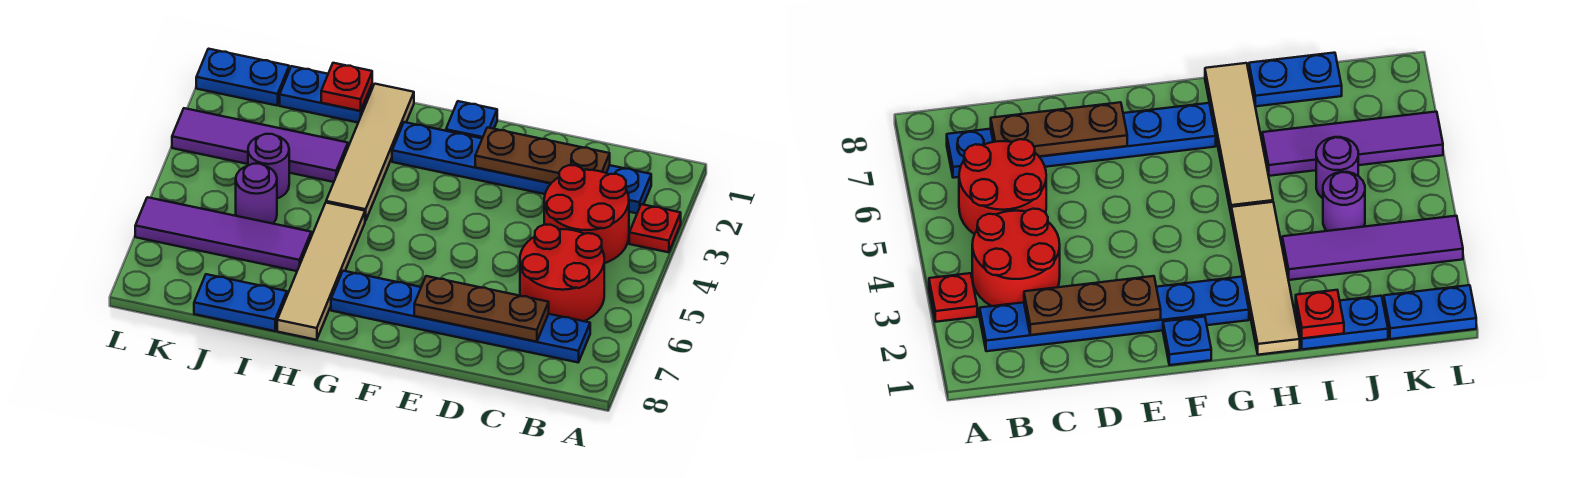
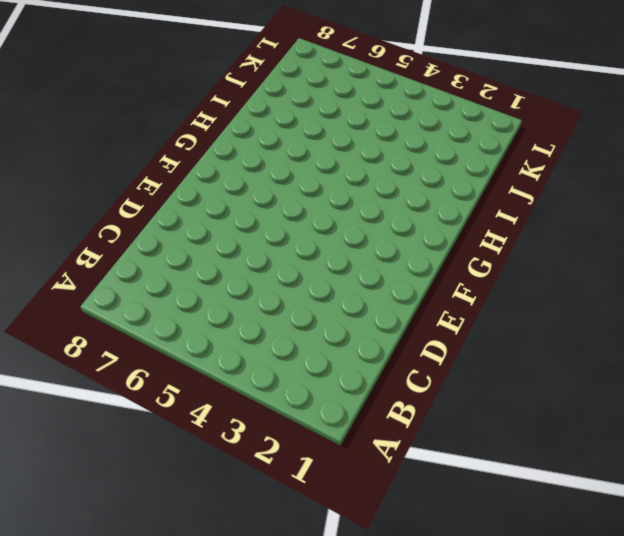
none -> red 1x1 plate [629,204,681,252]
none -> blue 1x6 plate [392,122,651,213]
none -> red 2x2 round brick [544,165,629,263]

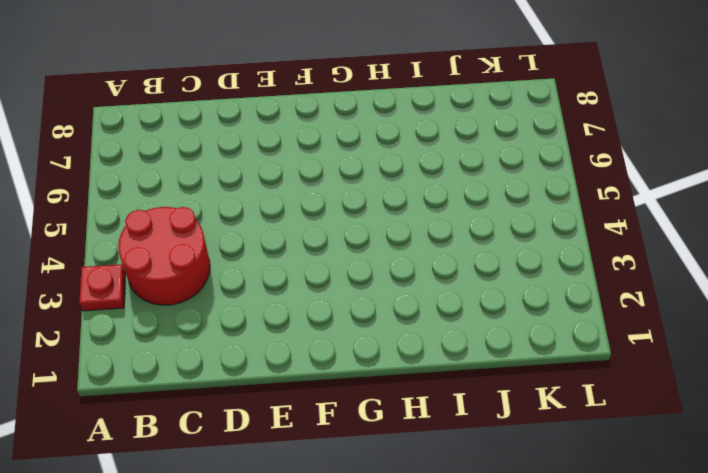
none -> blue 1x6 plate [392,122,651,213]
none -> red 2x2 round brick [520,225,604,321]
none -> blue 1x6 plate [331,271,590,362]

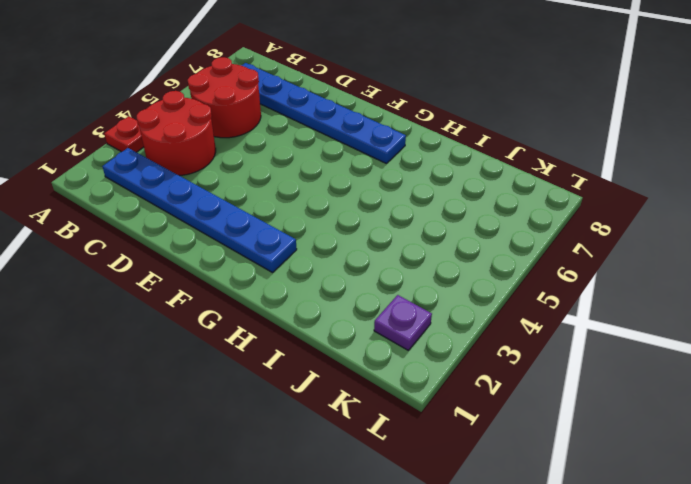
purple 1x1 plate [374,295,432,350] -> none
none -> blue 1x1 plate [446,101,497,138]
none -> tan 1x4 tile [326,84,414,221]
none -> tan 1x4 tile [277,203,365,340]

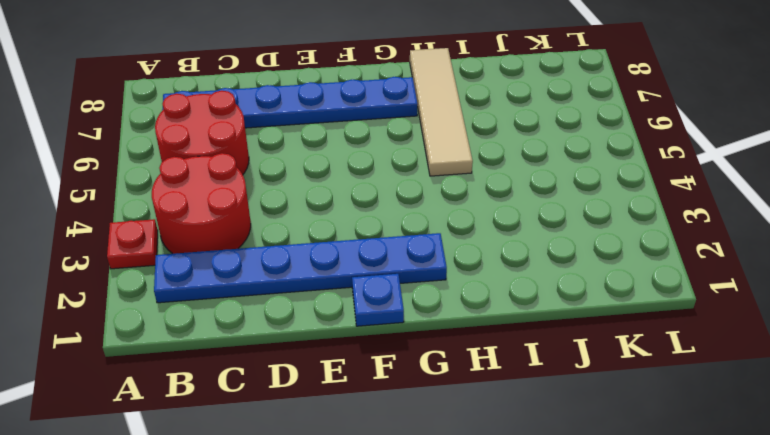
none -> tan 1x4 tile [326,84,414,221]
none -> blue 1x2 plate [280,66,372,123]
none -> purple 1x4 tile [172,108,348,182]

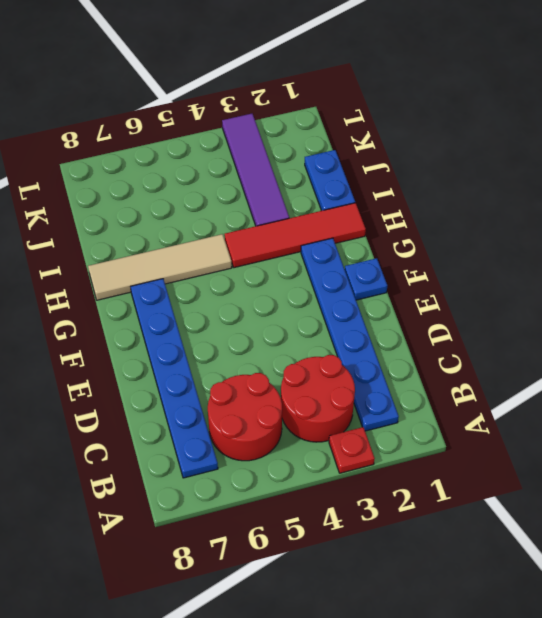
red 1x4 tile [224,203,366,268] -> tan 1x4 tile [326,84,414,221]
none -> purple 1x4 tile [135,197,311,271]
none -> blue 1x2 plate [194,274,287,331]
none -> purple 1x1 round brick [248,134,289,198]

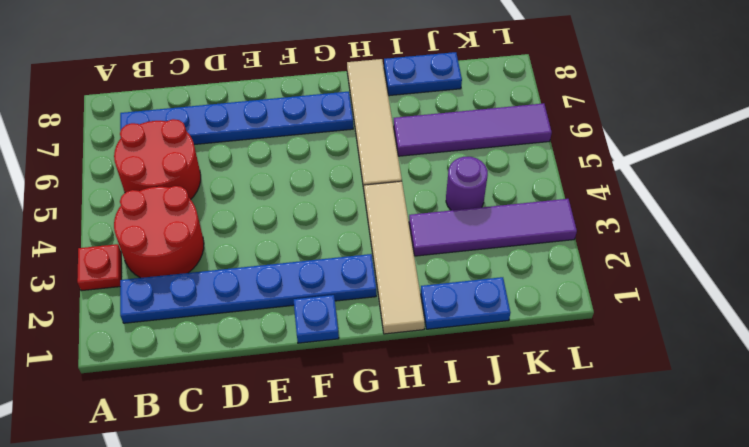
none -> purple 1x1 round brick [236,164,277,224]
none -> blue 1x2 plate [196,49,289,106]
none -> brown 1x3 plate [475,127,610,183]

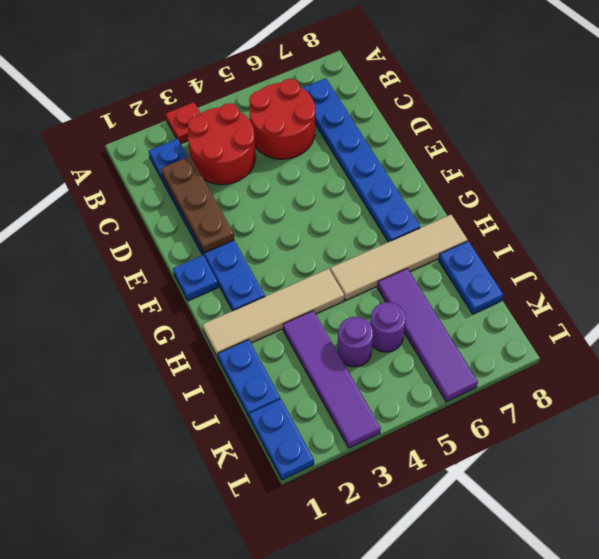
none -> brown 1x3 plate [414,276,549,342]
none -> red 1x1 plate [321,63,372,111]

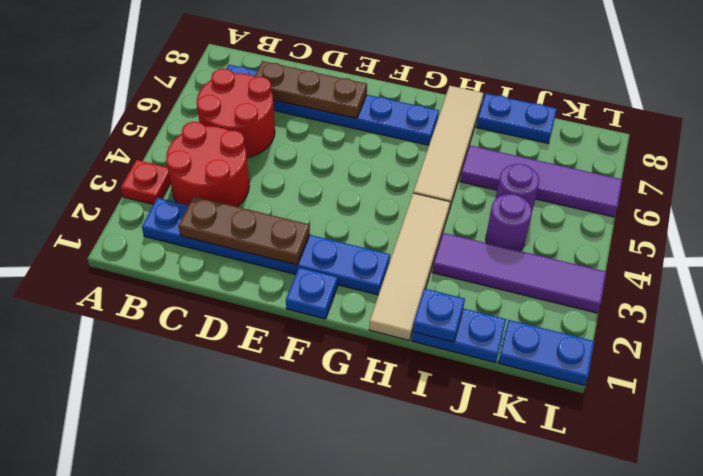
blue 1x1 plate [413,288,465,342] -> red 1x1 plate [321,63,372,111]

